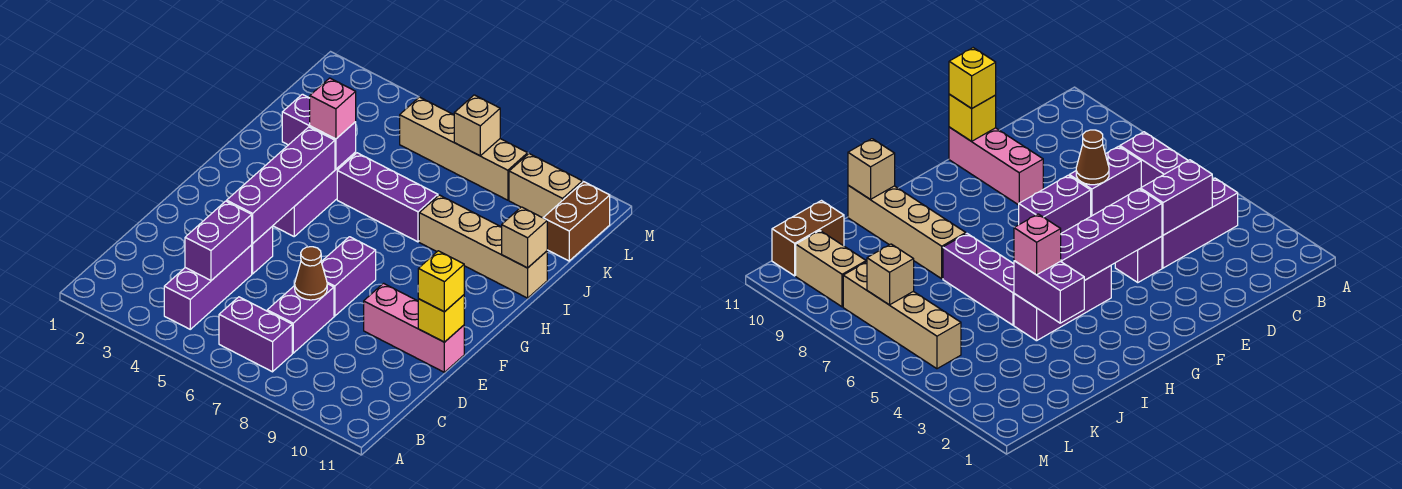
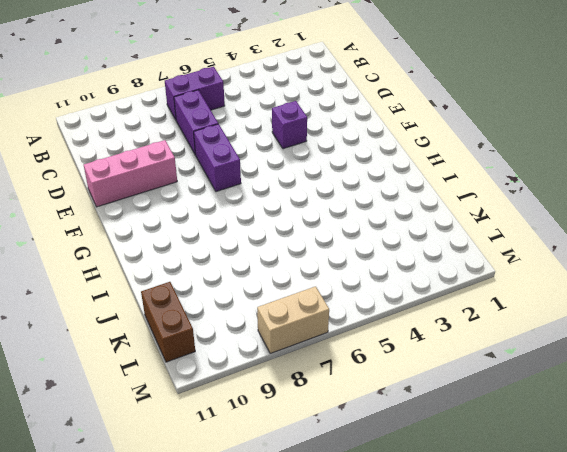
tan 1x2 brick [257,286,329,353] -> tan 1x2 brick moved to [509,154,582,218]
none -> purple 1x3 brick [164,245,252,329]
none -> purple 1x3 brick [273,152,356,236]
none -> purple 1x3 brick [337,153,438,242]

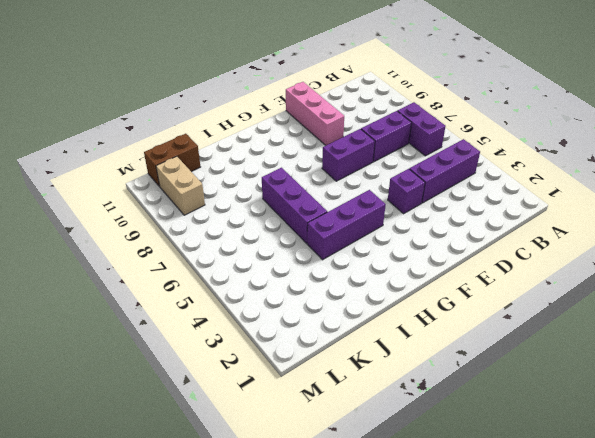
none -> tan 1x4 brick [419,195,547,298]
none -> tan 1x4 brick [400,97,528,200]
none -> purple 1x2 brick [185,201,252,280]

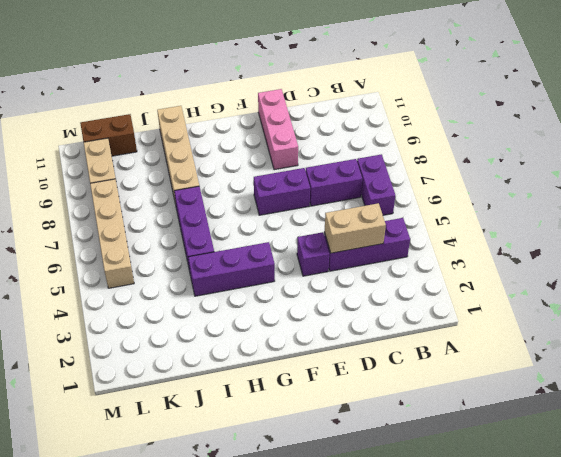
tan 1x2 brick [324,203,386,253] -> purple 1x2 brick [185,201,252,280]
none -> brown 1x1 cone [295,247,327,300]
none -> purple 1x4 brick [227,127,335,244]
none -> yellow 1x1 brick [418,295,464,342]

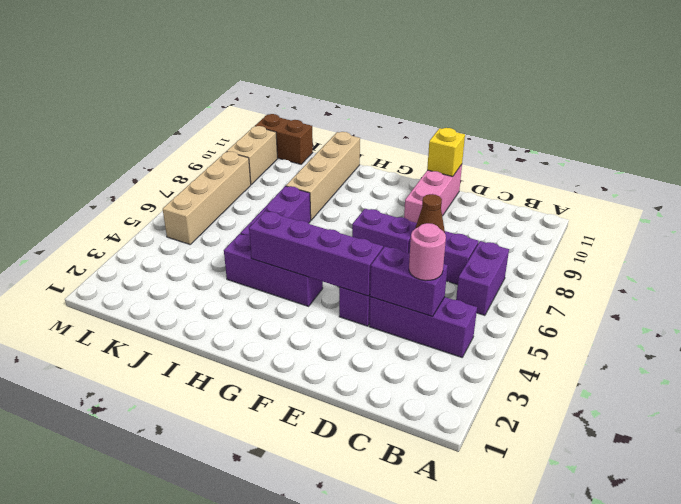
pink 1x1 round brick [409,223,446,281] -> none
none -> purple 1x2 brick [282,94,356,169]
none -> tan 1x1 brick [502,207,547,268]
none -> tan 1x1 brick [454,95,500,156]

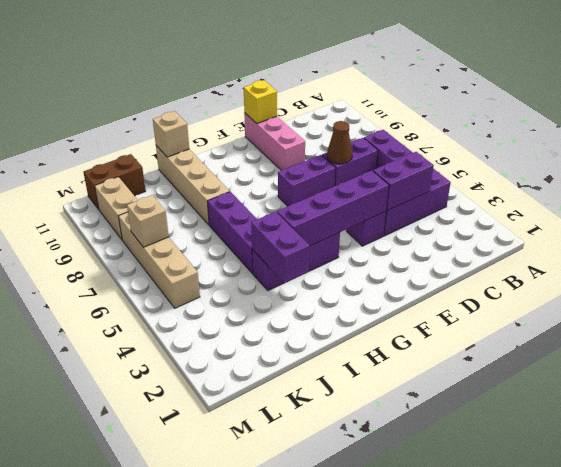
none -> yellow 1x1 brick [418,251,464,312]
none -> pink 1x1 brick [310,78,356,139]

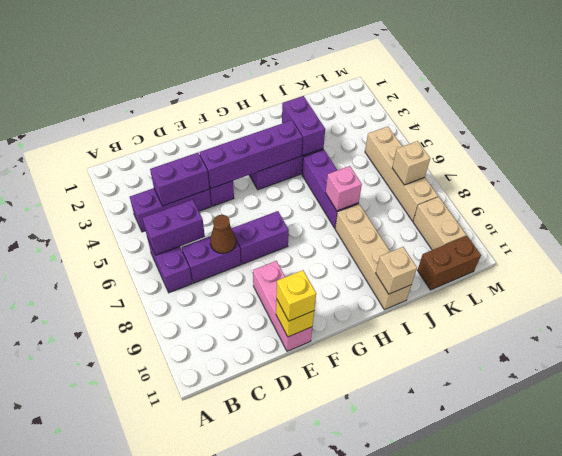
purple 1x2 brick [143,200,205,255] -> none
pink 1x1 brick [326,166,362,211] -> pink 1x1 brick moved to [310,78,356,139]

